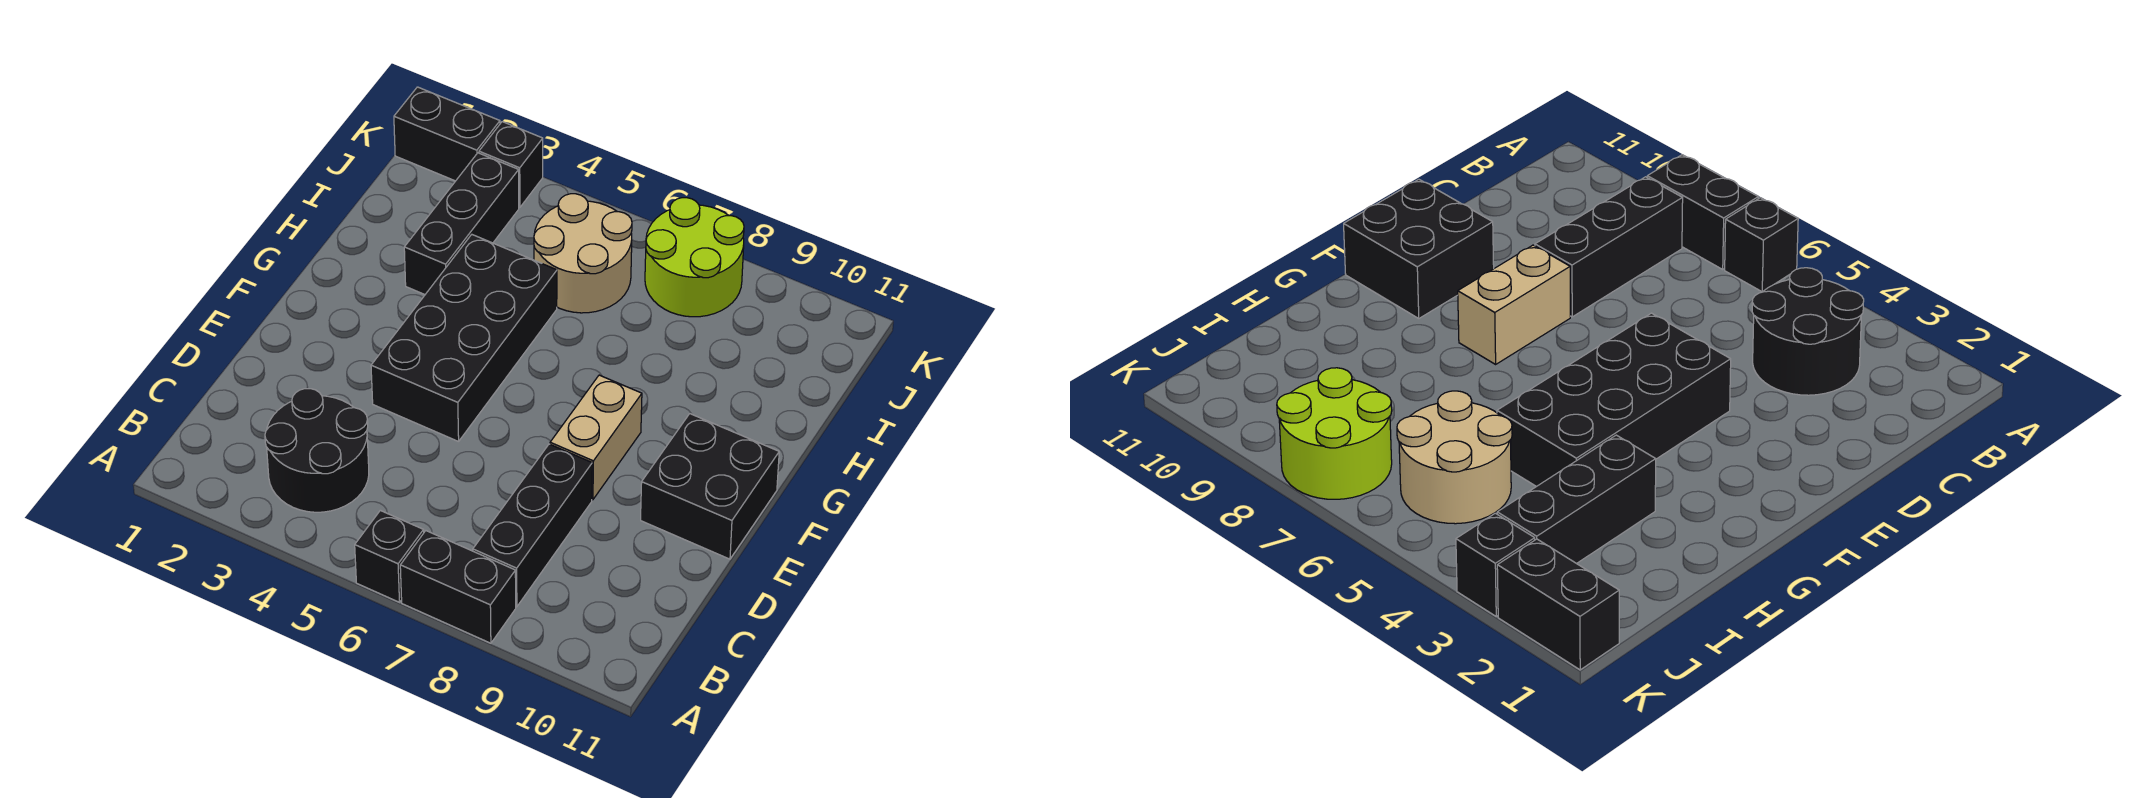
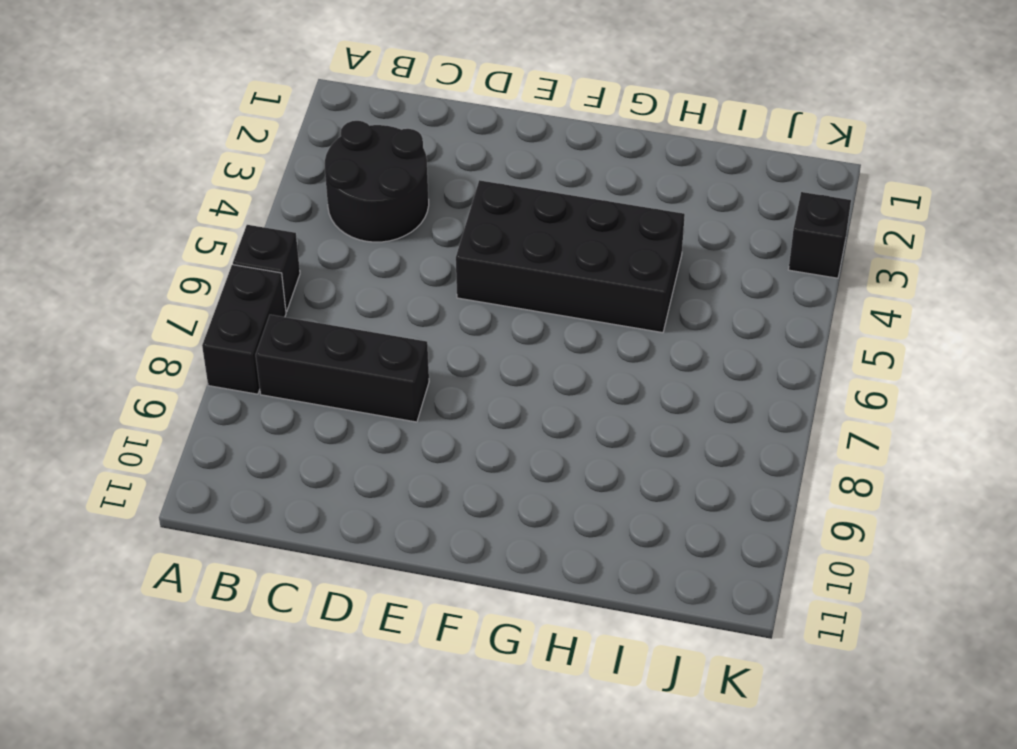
none -> tan 1x2 brick [550,375,642,500]
none -> black 2x2 brick [641,414,779,559]
none -> black 1x3 brick [404,153,519,295]

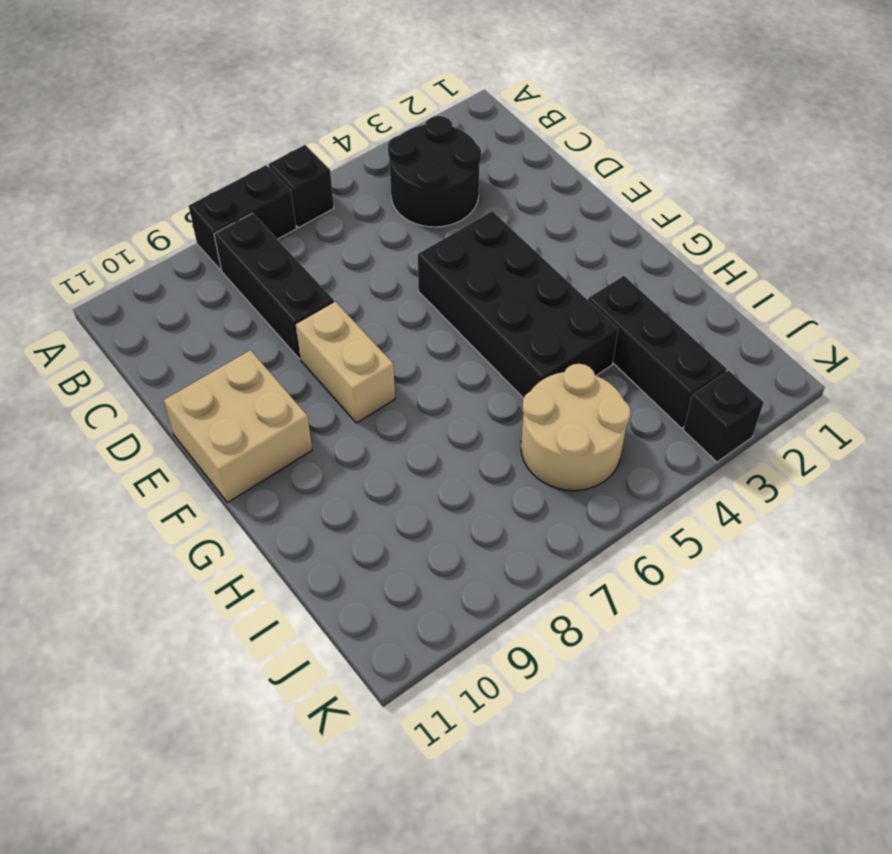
tan 2x2 brick [164,350,312,503] -> black 2x2 brick [641,414,779,559]
none -> lime 2x2 round brick [645,198,744,317]
none -> black 1x2 brick [394,87,500,181]

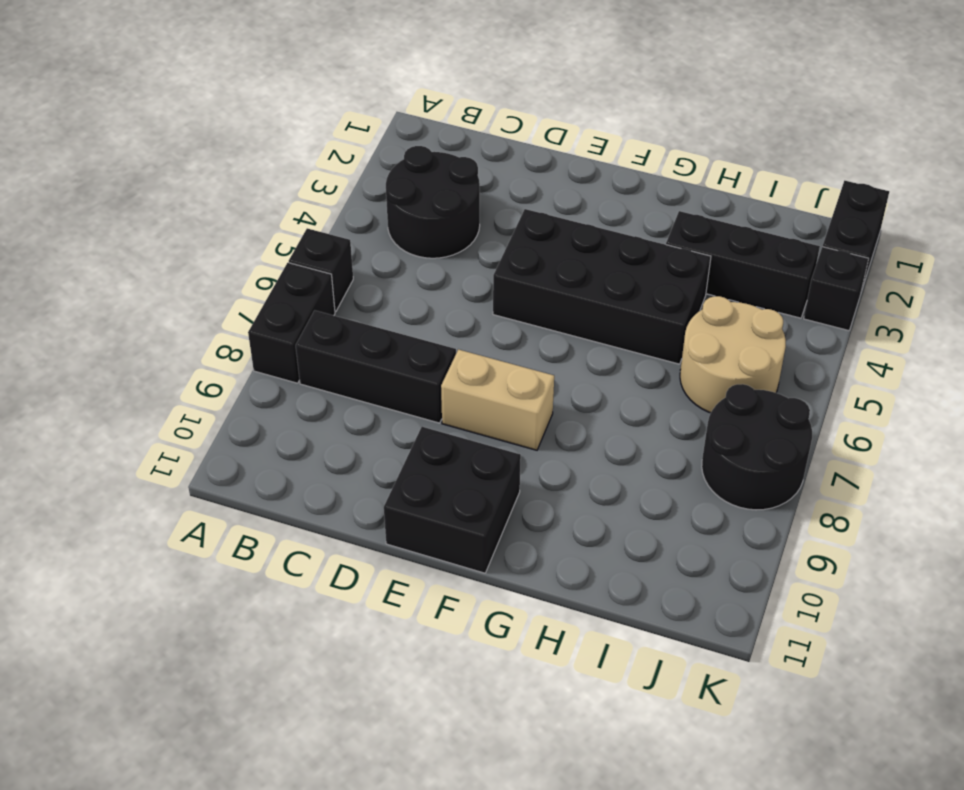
black 2x2 round brick [702,384,812,510] -> lime 2x2 round brick [645,198,744,317]

